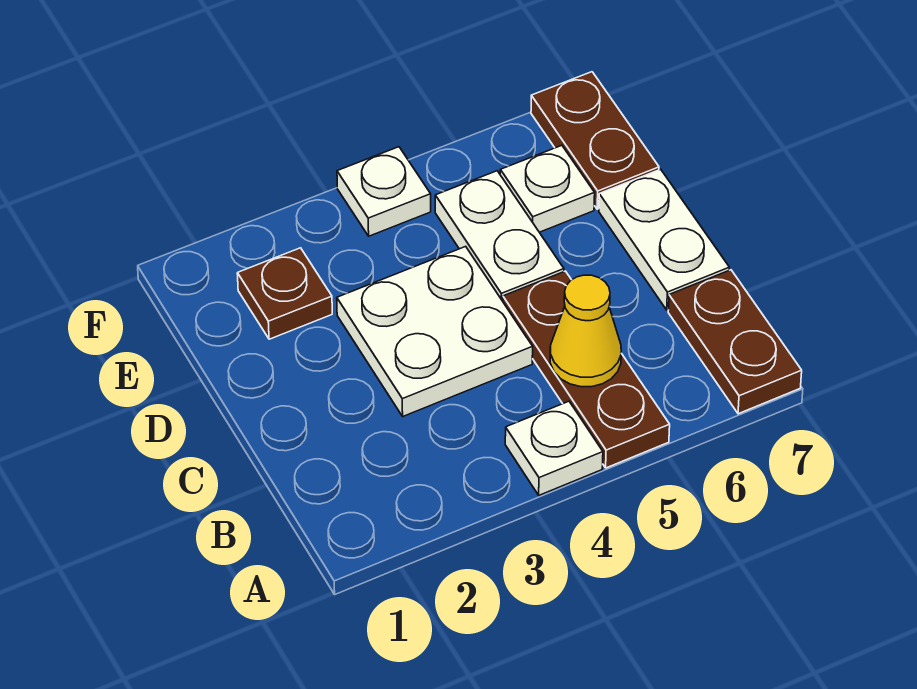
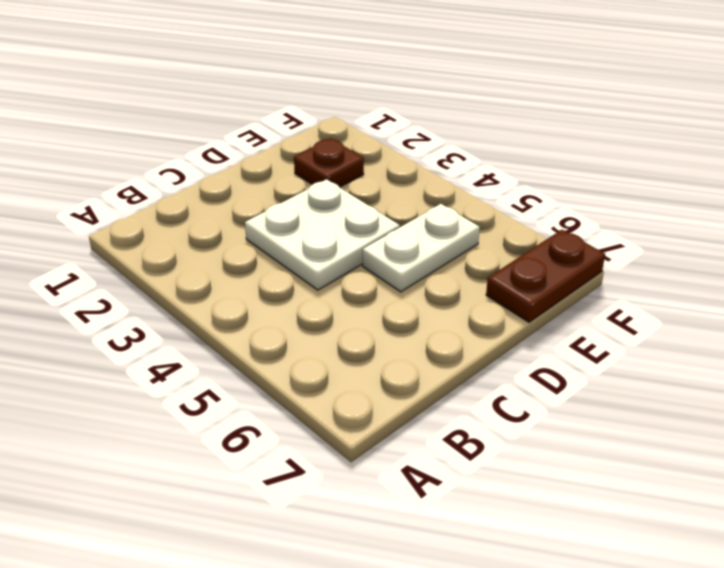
none -> white 1x1 plate [505,401,603,495]
none -> brown 1x3 plate [503,271,670,468]

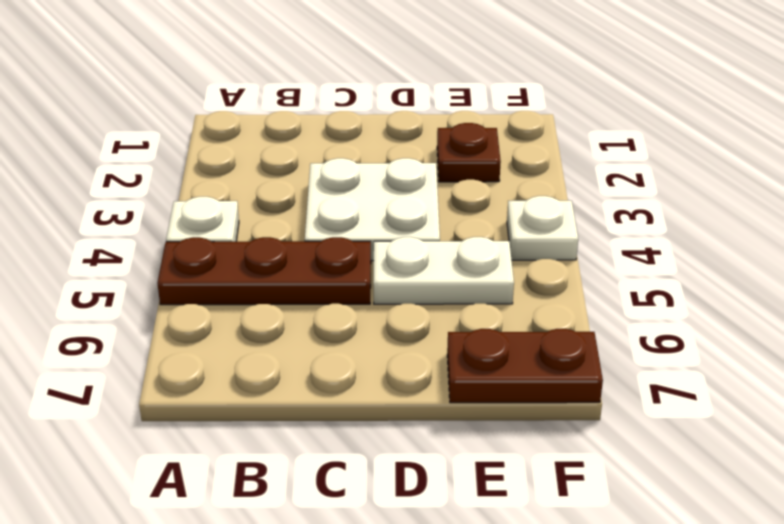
none -> brown 1x2 plate [668,270,802,414]
none -> white 1x2 plate [599,169,729,310]

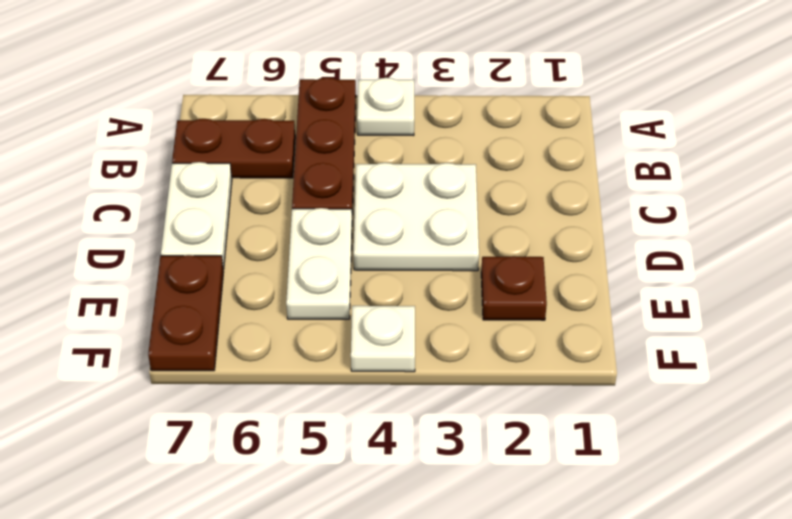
brown 1x2 plate [172,119,295,178] -> brown 1x2 plate turned to [668,270,802,414]
none -> white 1x1 plate [500,145,595,232]
none -> yellow 1x1 cone [550,275,621,387]

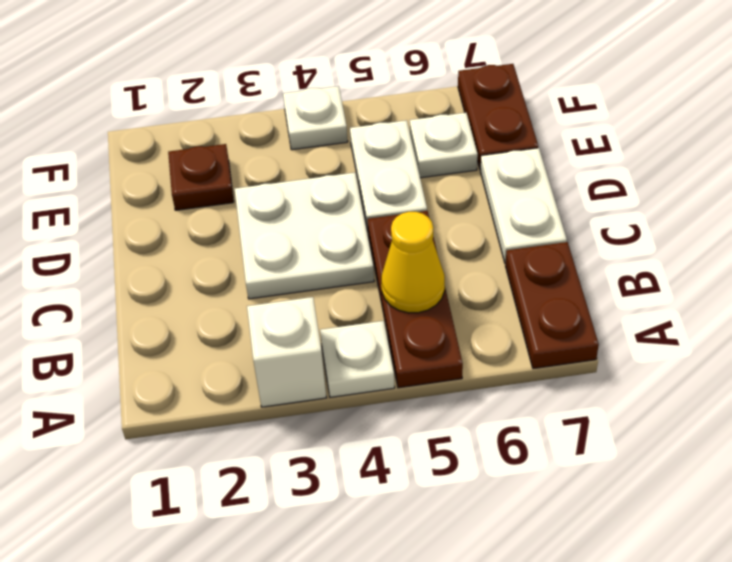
white 1x1 brick [247,297,326,407] -> none

